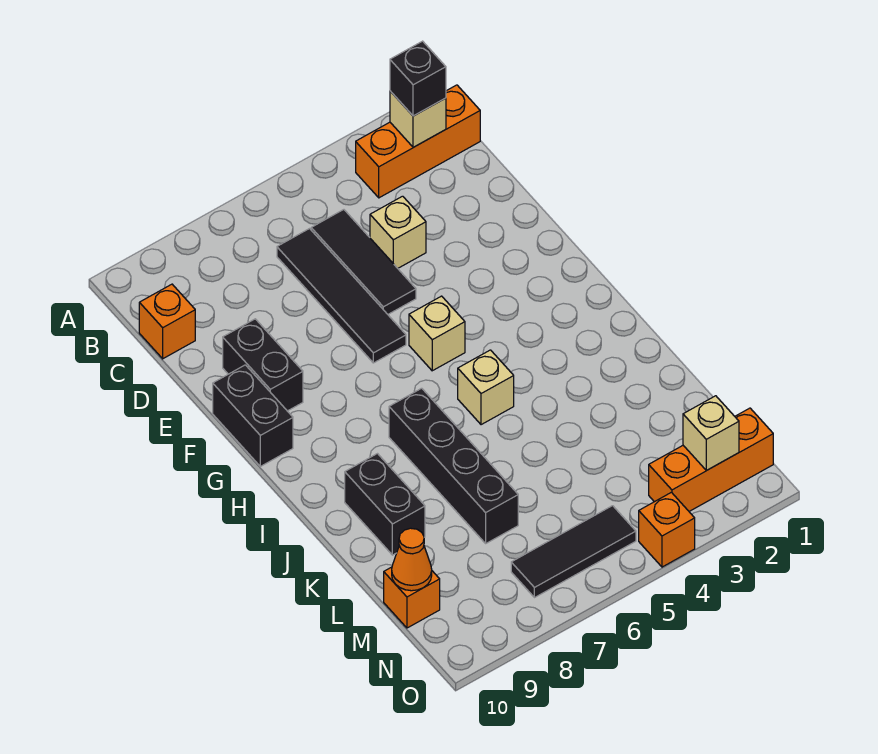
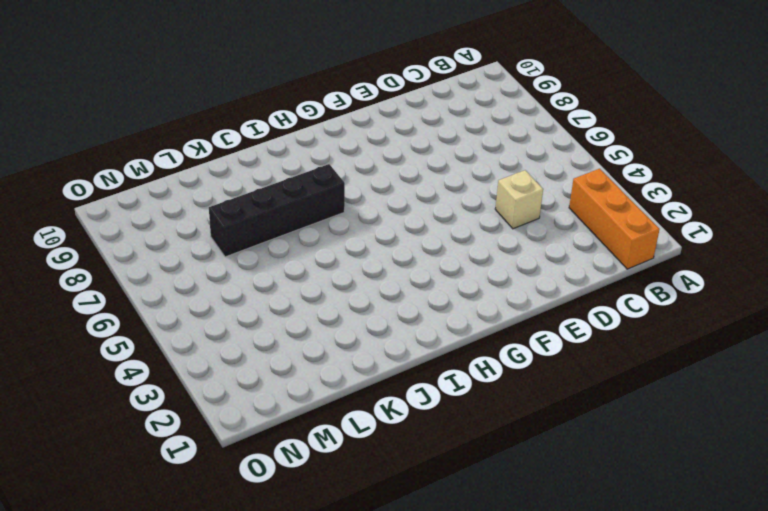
none -> black 1x3 tile [311,210,416,314]
none -> black 1x4 tile [277,229,406,363]
none -> orange 1x1 brick [139,284,195,359]

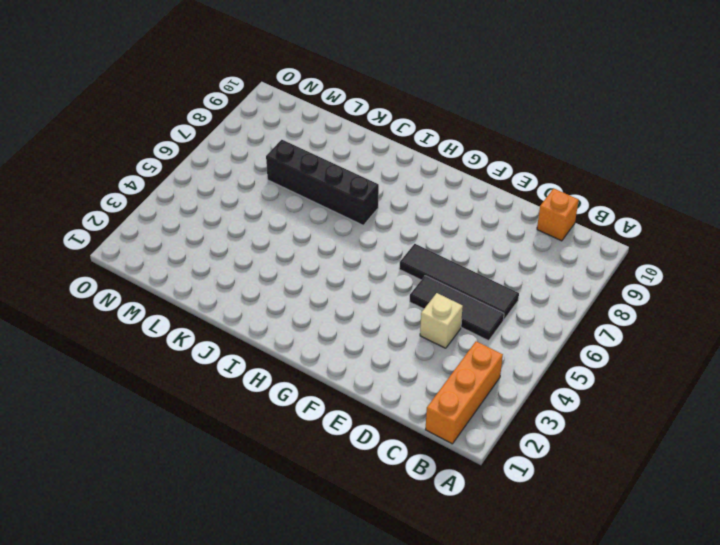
none -> black 1x2 brick [223,319,303,411]
none -> black 1x2 brick [213,365,293,466]
none -> tan 1x1 brick [409,296,465,371]

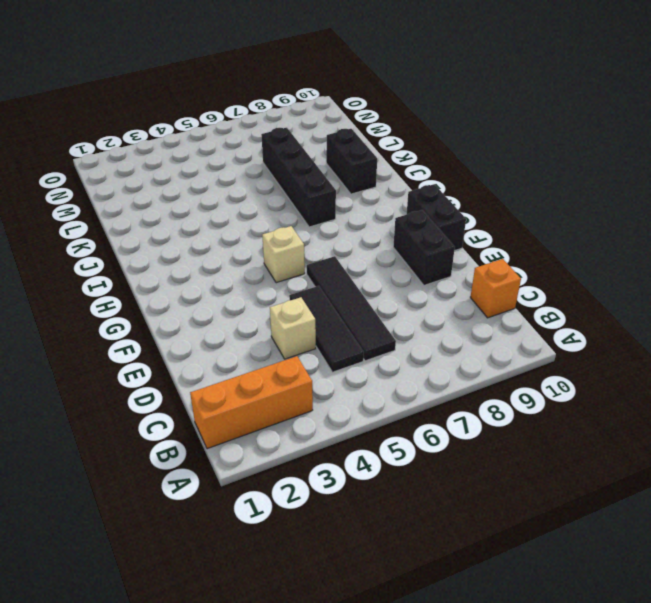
none -> tan 1x1 brick [458,350,514,425]
none -> orange 1x1 brick [384,567,440,628]
none -> orange 1x3 brick [649,408,773,511]

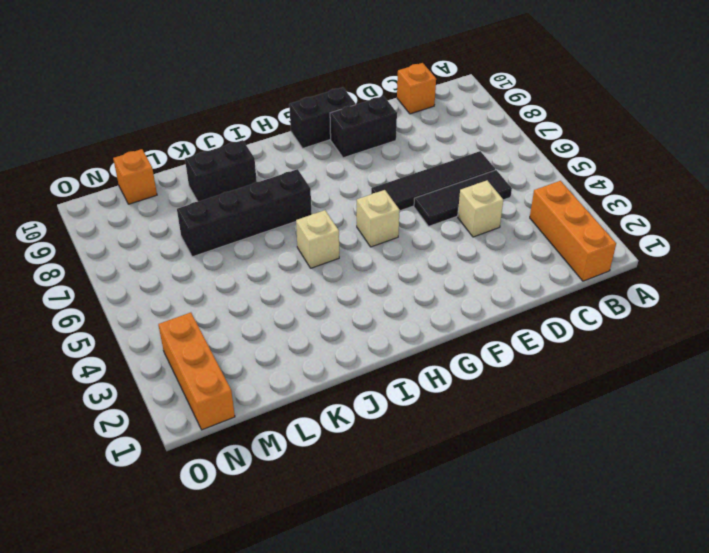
none -> black 1x3 tile [511,506,636,598]
none -> orange 1x1 brick [639,492,695,567]
none -> tan 1x1 brick [390,91,446,147]

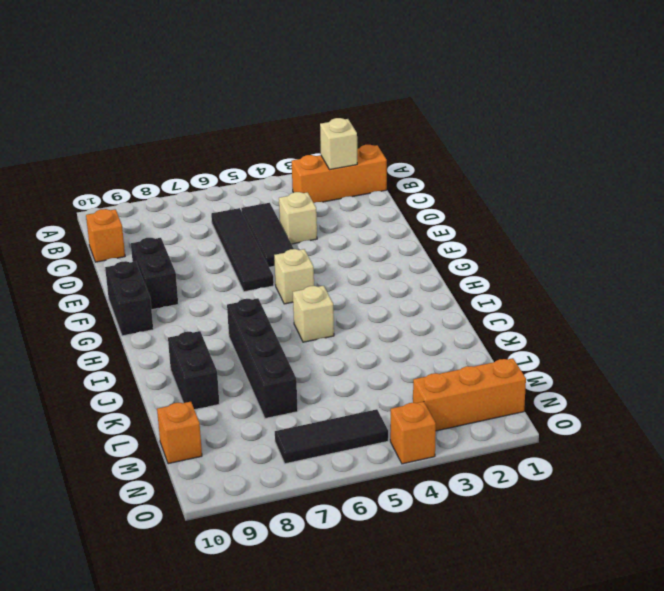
none -> orange 1x1 cone [392,528,432,591]
none -> tan 1x1 brick [683,396,739,471]
none -> black 1x1 brick [390,41,446,116]

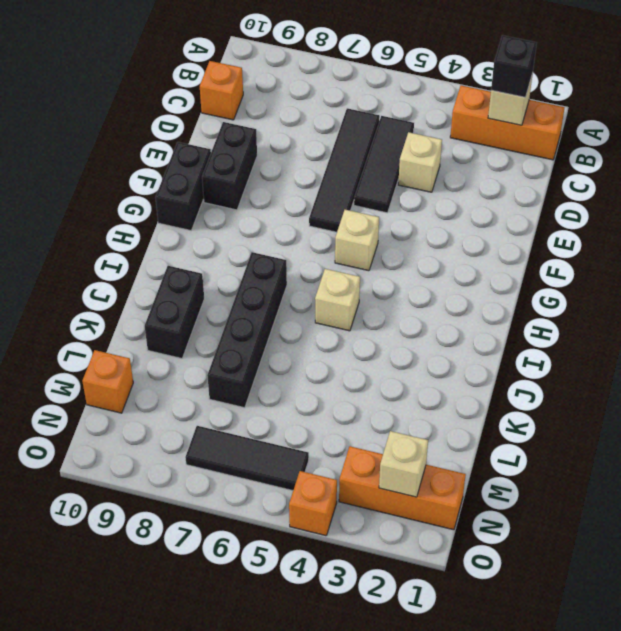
none -> orange 1x1 cone [392,528,432,591]

